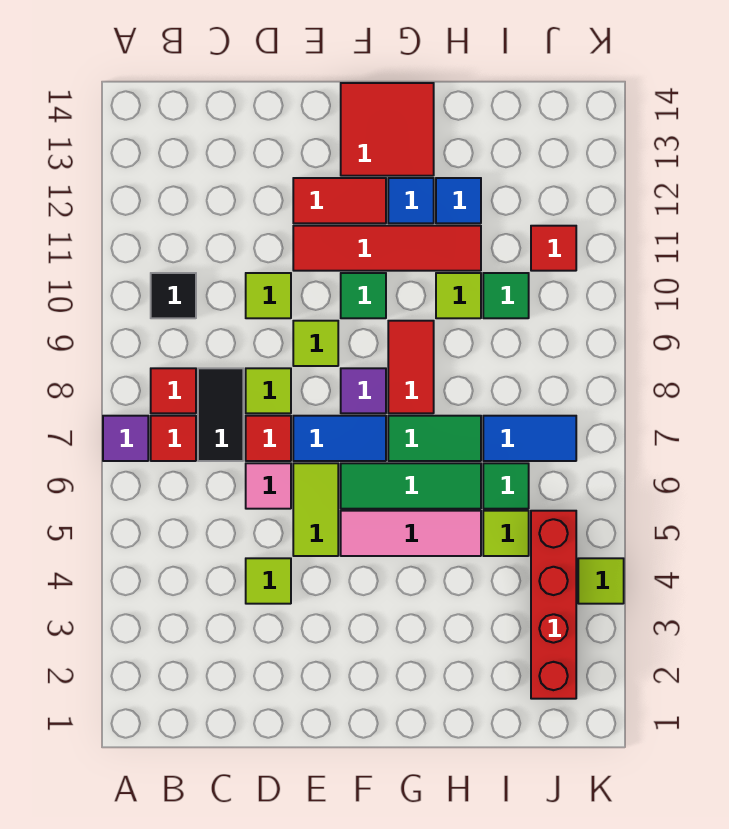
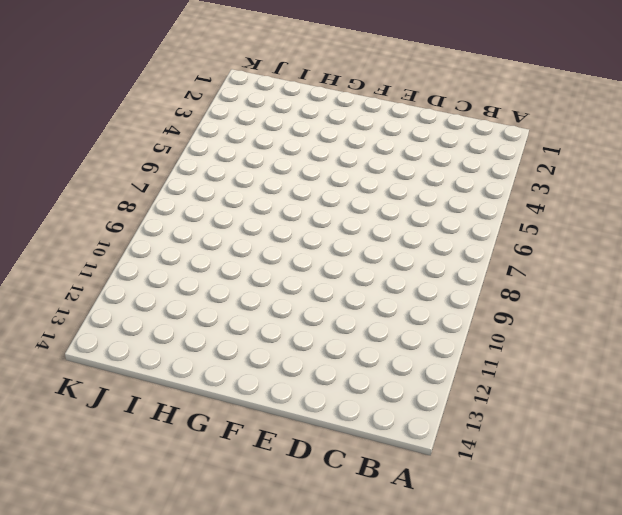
none -> purple 1x1 tile [103,416,148,461]
none -> red 1x1 tile [151,416,196,461]
none -> red 1x1 tile [151,368,196,413]
none -> black 1x1 tile [151,273,196,318]

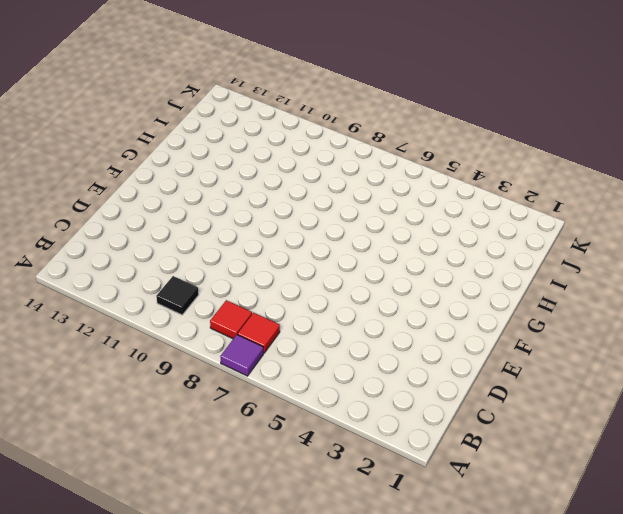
none -> black 1x2 tile [198,368,243,461]
none -> lime 1x1 tile [246,558,291,604]
none -> pink 1x1 tile [246,463,291,509]
none -> red 1x1 tile [246,416,291,461]

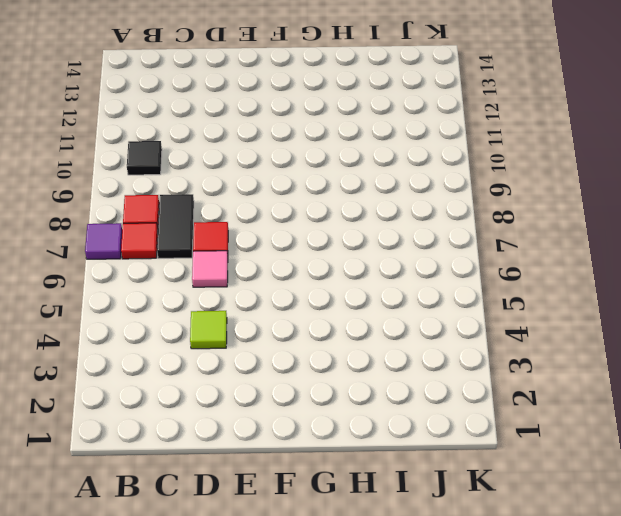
none -> lime 1x1 tile [246,368,291,413]
none -> lime 1x1 tile [246,273,291,318]
none -> lime 1x2 tile [293,463,338,556]
none -> blue 1x2 tile [293,416,386,461]

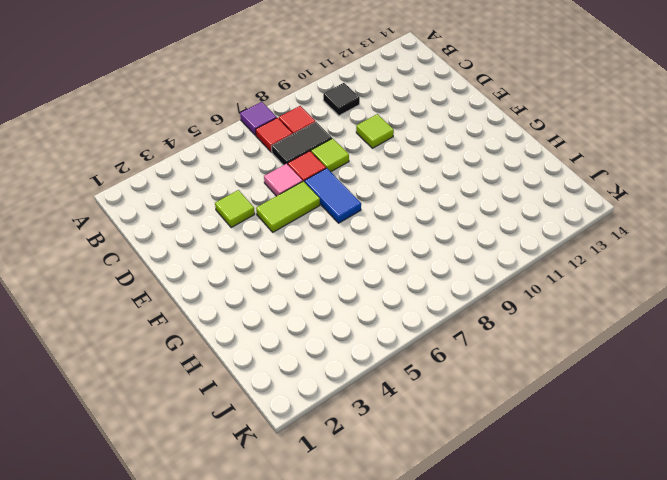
none -> lime 1x1 tile [293,321,338,366]
none -> red 1x4 tile [293,226,481,271]
none -> red 1x2 tile [293,178,386,223]
none -> pink 1x3 tile [341,511,481,556]

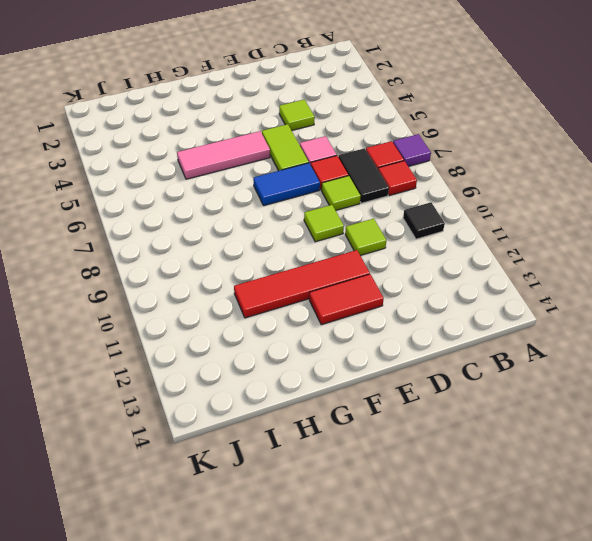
none -> green 1x3 tile [341,463,481,509]
none -> purple 1x1 tile [341,368,386,413]
none -> green 1x1 tile [341,273,386,318]
none -> red 2x2 tile [341,83,434,176]

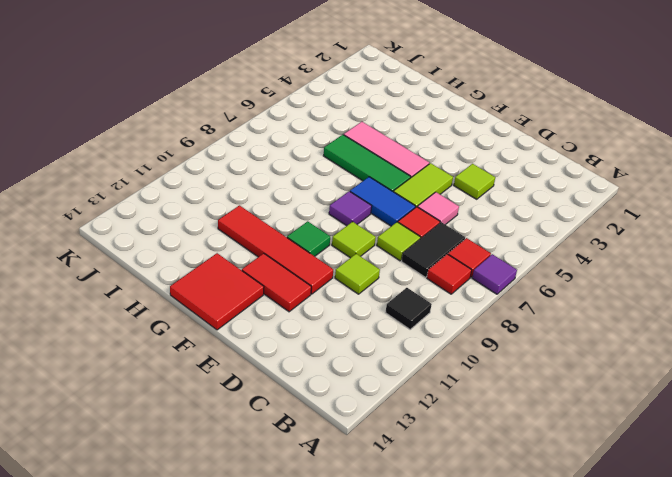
none -> green 1x2 tile [388,416,481,461]
none -> red 1x2 tile [388,321,434,413]
none -> blue 1x1 tile [388,178,434,223]
none -> lime 1x1 tile [436,273,481,318]

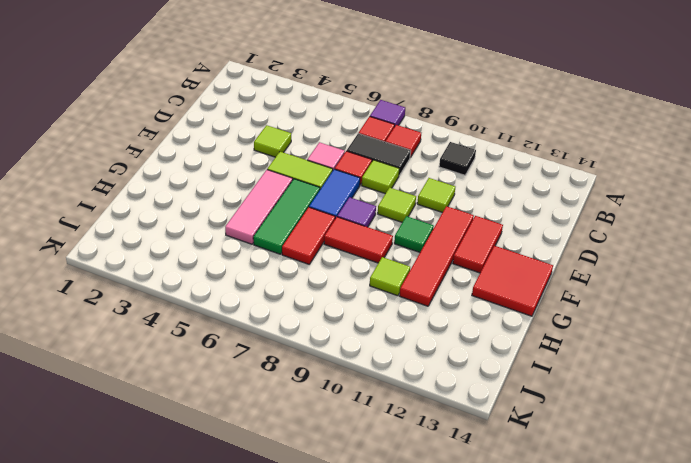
red 1x2 tile [282,207,335,264] -> green 1x2 tile [388,416,481,461]
none -> blue 1x1 tile [388,178,434,223]
none -> blue 1x1 tile [436,178,481,223]
none -> lime 1x1 tile [483,511,529,556]
none -> green 1x1 tile [483,463,529,509]

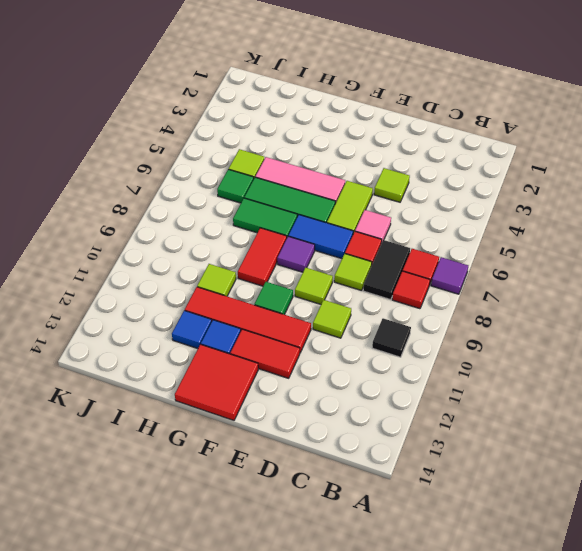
none -> blue 1x2 tile [483,416,576,461]
none -> green 1x1 tile [483,273,529,318]
none -> red 1x4 brick [531,511,576,699]
none -> red 1x1 tile [531,226,576,271]

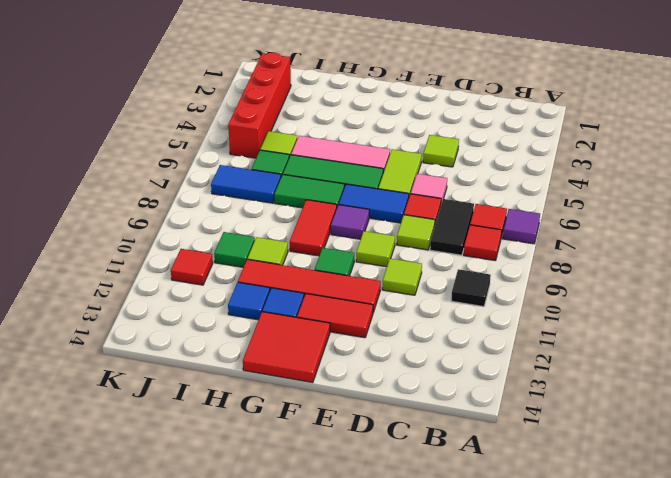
none -> lime 1x1 tile [578,558,624,604]

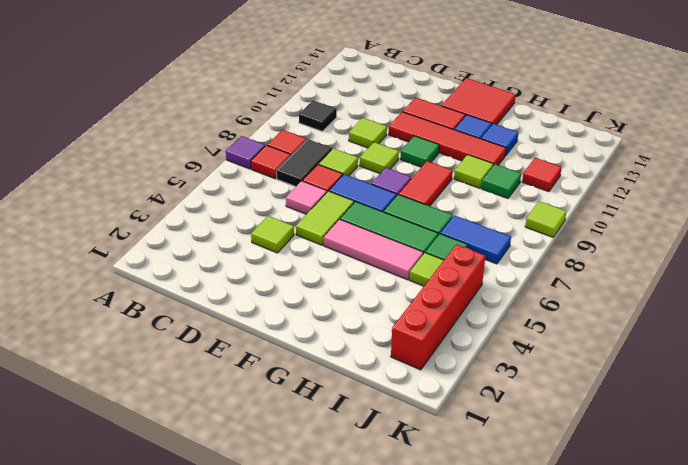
lime 1x1 tile [525,201,567,237] -> lime 1x1 tile moved to [578,558,624,604]

